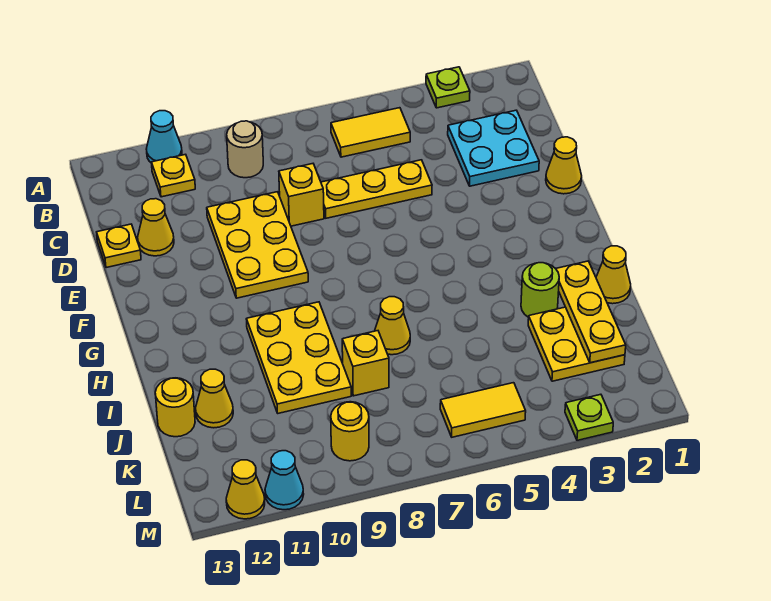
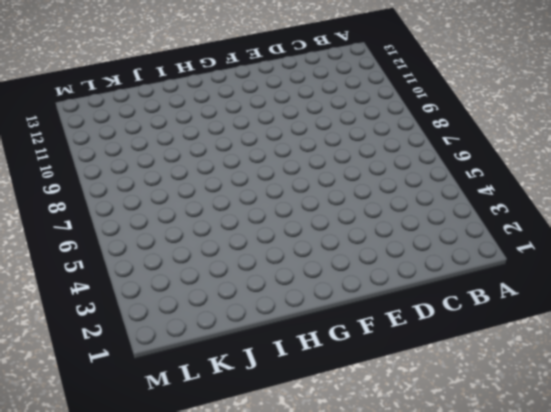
none -> lime 1x1 plate [426,67,470,108]
none -> cyan 1x1 cone [146,111,182,162]
none -> yellow 1x2 tile [331,108,410,157]

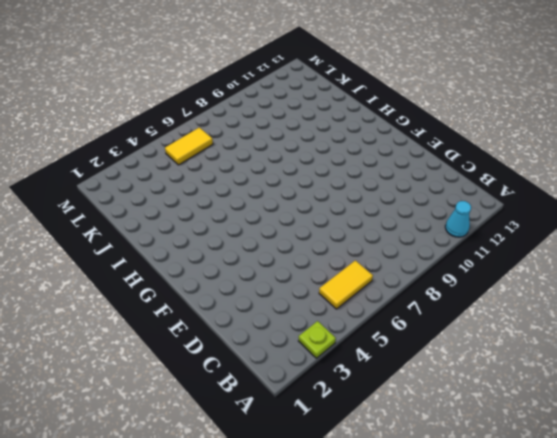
none -> tan 1x1 round brick [227,121,263,178]
none -> yellow 1x1 plate [151,154,195,197]
none -> cyan 2x2 plate [448,110,539,186]

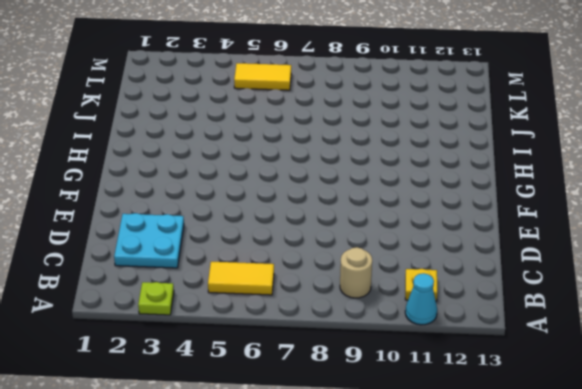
none -> yellow 1x3 plate [321,160,432,218]
none -> yellow 1x1 brick [279,164,324,226]
none -> yellow 2x3 plate [207,192,308,298]

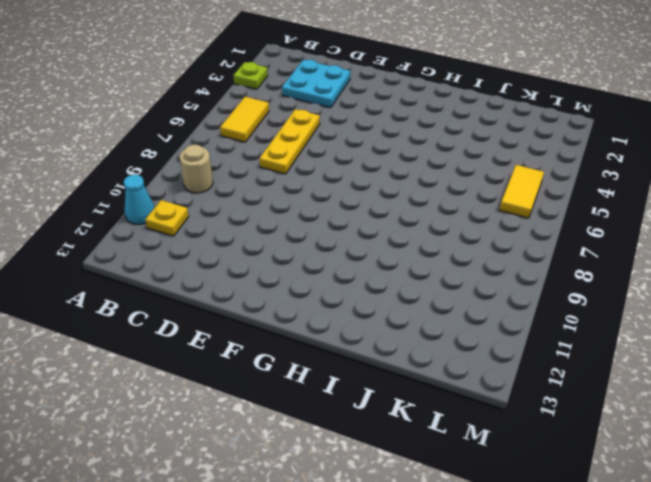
none -> yellow 1x1 brick [279,164,324,226]
none -> yellow 2x3 plate [207,192,308,298]
none -> yellow 1x1 cone [138,199,174,256]

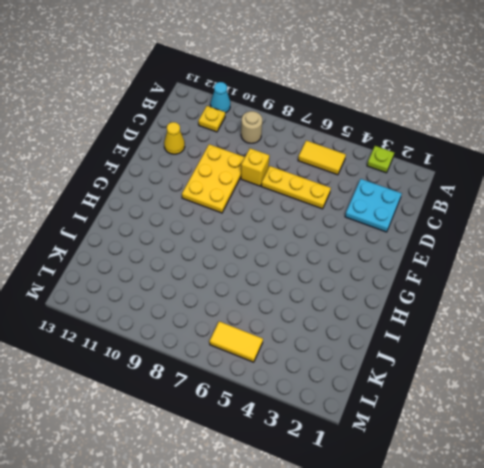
none -> yellow 1x1 plate [97,224,141,268]
none -> yellow 1x1 cone [546,137,582,194]
none -> yellow 2x3 plate [246,302,351,413]

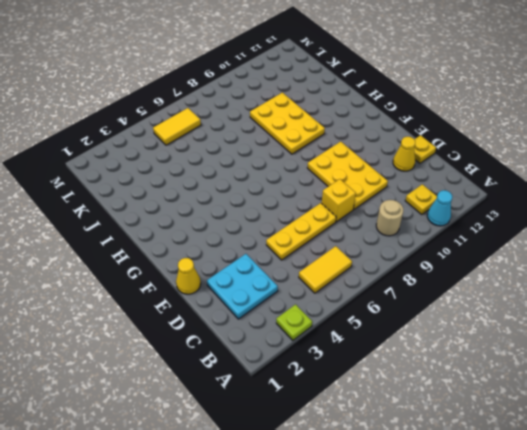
none -> yellow 1x1 cone [596,246,631,304]
none -> lime 1x1 round brick [521,263,559,317]
none -> yellow 1x1 cone [375,297,410,355]

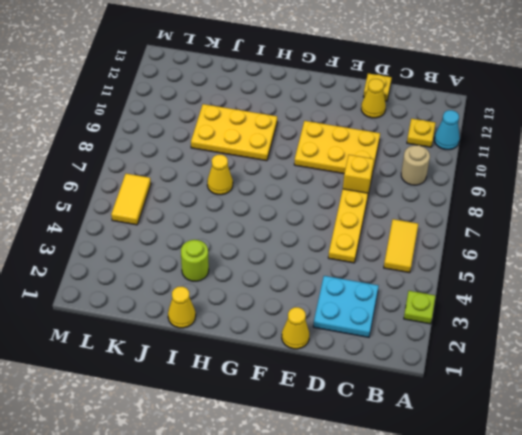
none -> yellow 2x2 plate [528,307,625,381]
none -> yellow 1x1 brick [342,331,389,396]
none -> yellow 1x1 cone [196,369,233,428]

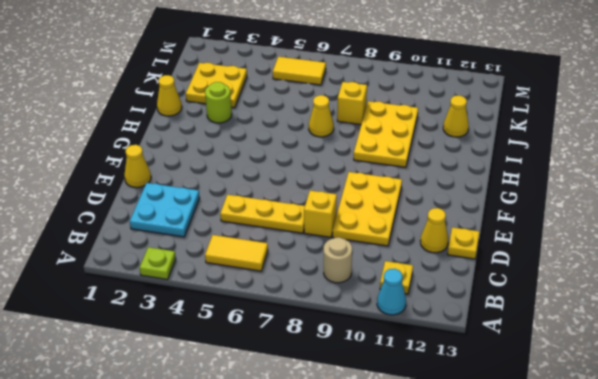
none -> yellow 1x1 round brick [155,378,195,437]
none -> yellow 1x1 round brick [331,402,369,461]
none -> lime 1x1 plate [565,394,613,440]

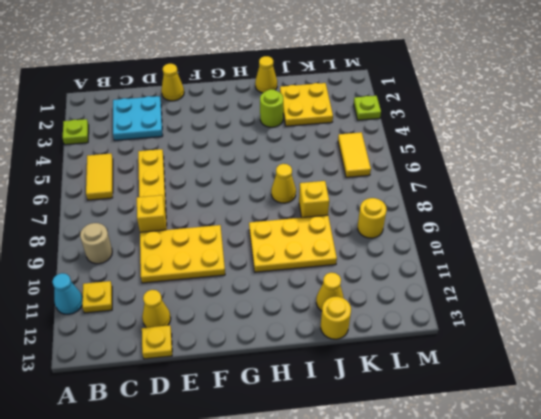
none -> cyan 1x1 cone [265,451,304,510]
none -> yellow 1x1 cone [226,460,265,519]
none -> yellow 1x3 plate [556,261,626,363]

